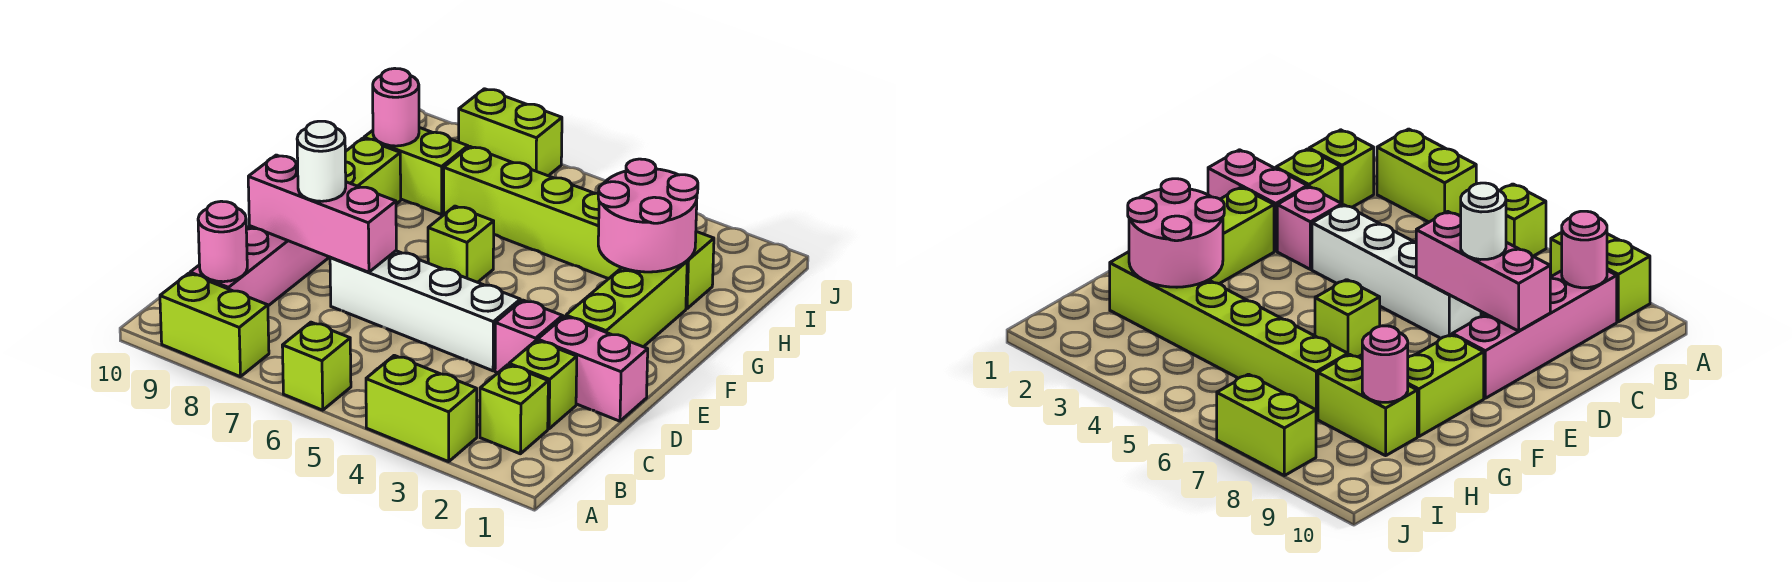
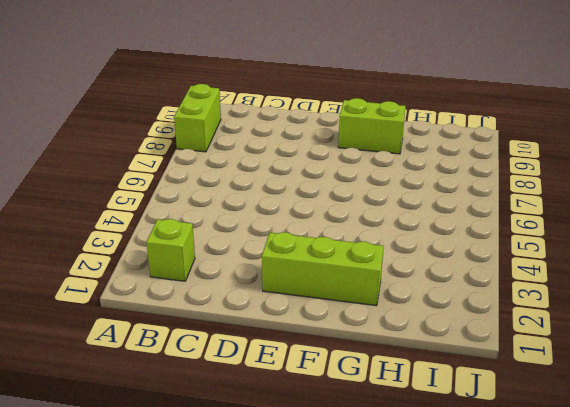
none -> lime 1x2 brick [366,355,477,462]
none -> lime 1x1 brick [282,322,351,410]
none -> pink 1x4 brick [190,226,329,306]

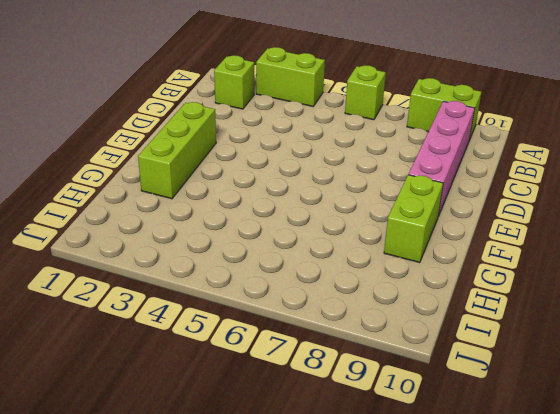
none -> lime 1x1 brick [509,340,577,429]
none -> pink 1x2 brick [538,316,648,421]
none -> pink 1x1 brick [495,300,563,373]

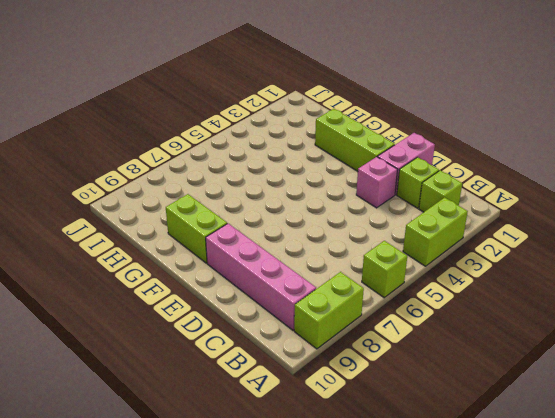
none -> white 1x4 brick [330,251,520,371]
none -> lime 1x1 brick [428,206,494,282]
none -> lime 1x6 brick [444,147,714,309]

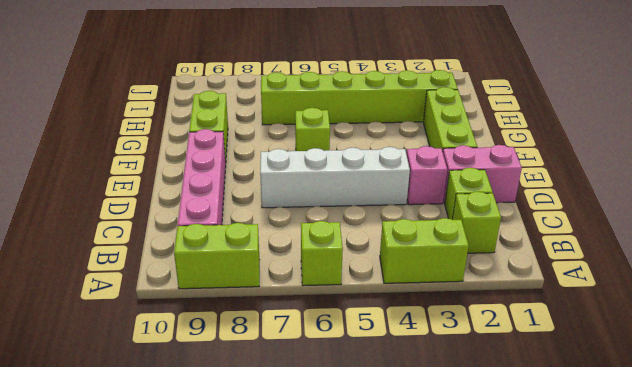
none -> lime 1x2 brick [364,128,468,215]
none -> lime 1x2 brick [459,89,562,176]
none -> pink 1x1 round brick [198,201,247,282]

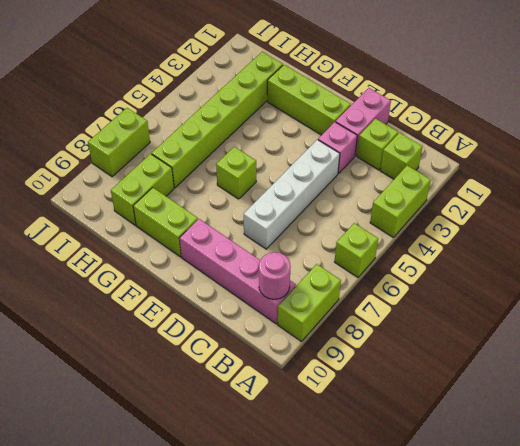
none -> pink 1x3 brick [248,155,396,272]
none -> pink 2x2 round brick [598,159,698,272]
none -> pink 1x1 round brick [373,68,419,146]

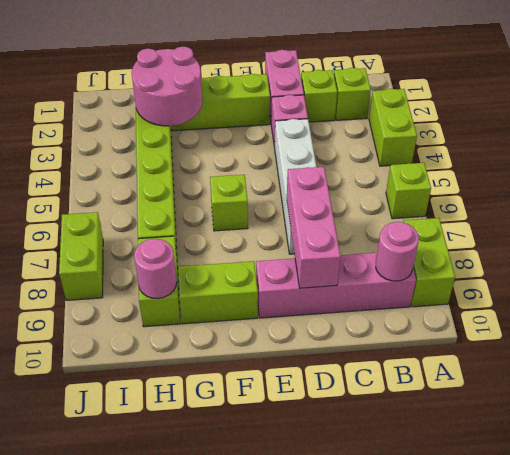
none -> white 1x1 round brick [297,121,346,201]

